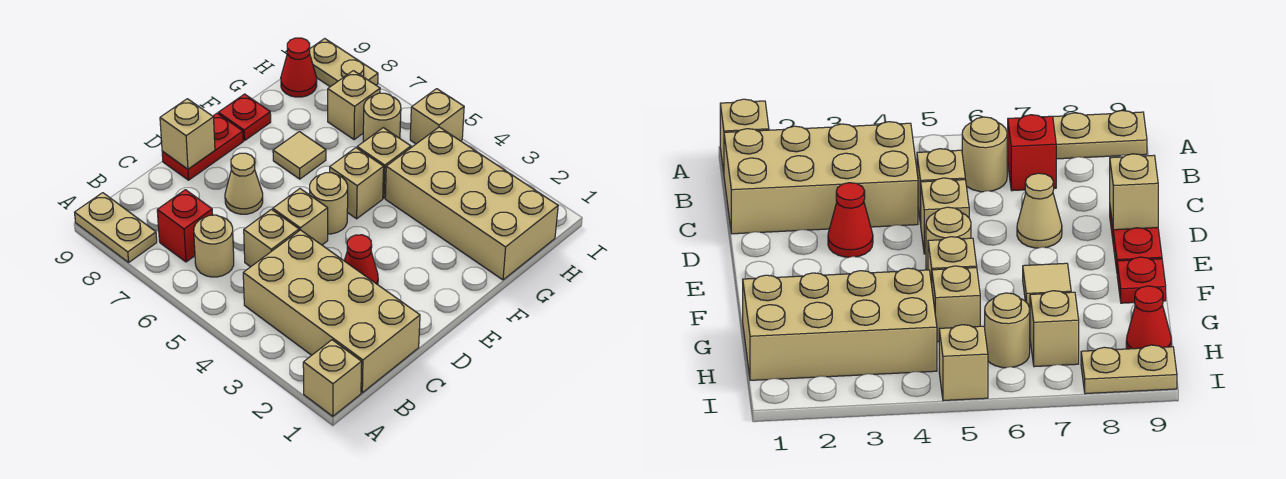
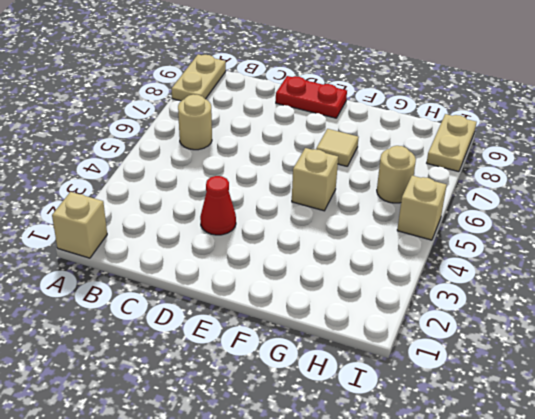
none -> tan 2x4 brick [243,230,420,393]
none -> red 1x1 brick [157,190,213,262]
none -> tan 1x1 brick [244,209,299,267]

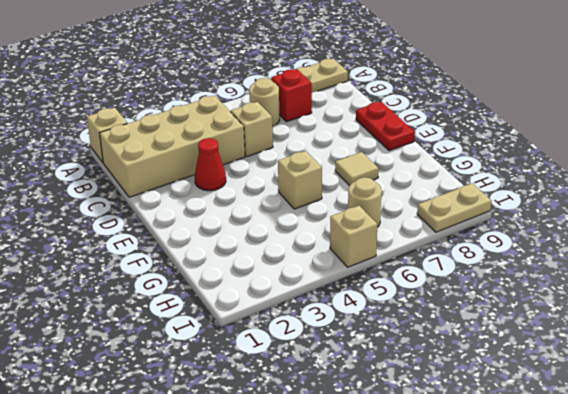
none -> tan 1x1 brick [273,189,328,245]
none -> tan 1x1 cone [225,153,263,214]
none -> tan 1x1 round brick [310,173,348,234]

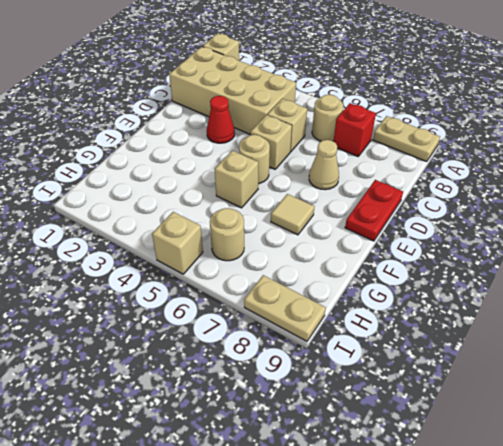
none -> red 1x1 plate [218,94,271,141]
none -> tan 2x4 brick [385,127,558,280]
none -> tan 1x1 brick [357,128,411,198]

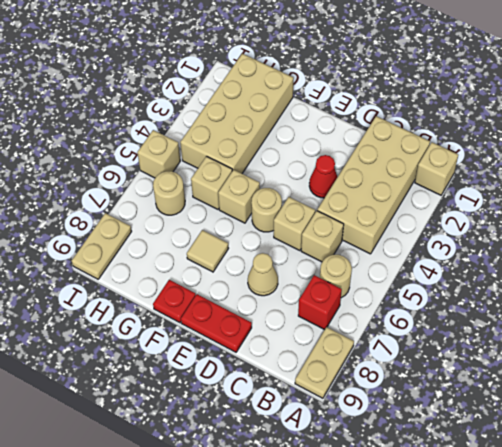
none -> tan 1x1 brick [328,71,380,140]
none -> red 1x1 cone [281,38,317,97]
none -> tan 1x1 brick [160,99,215,169]

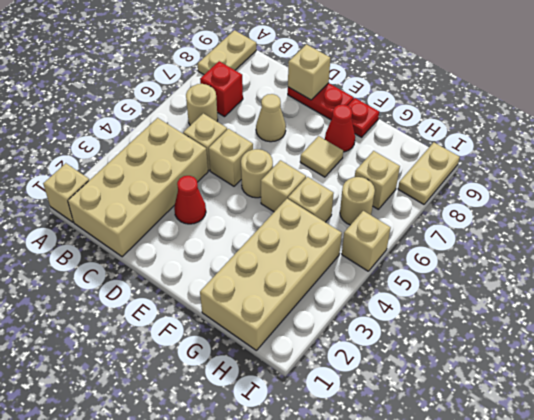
red 1x1 cone [325,105,355,152] -> red 1x1 cone moved to [281,38,317,97]

